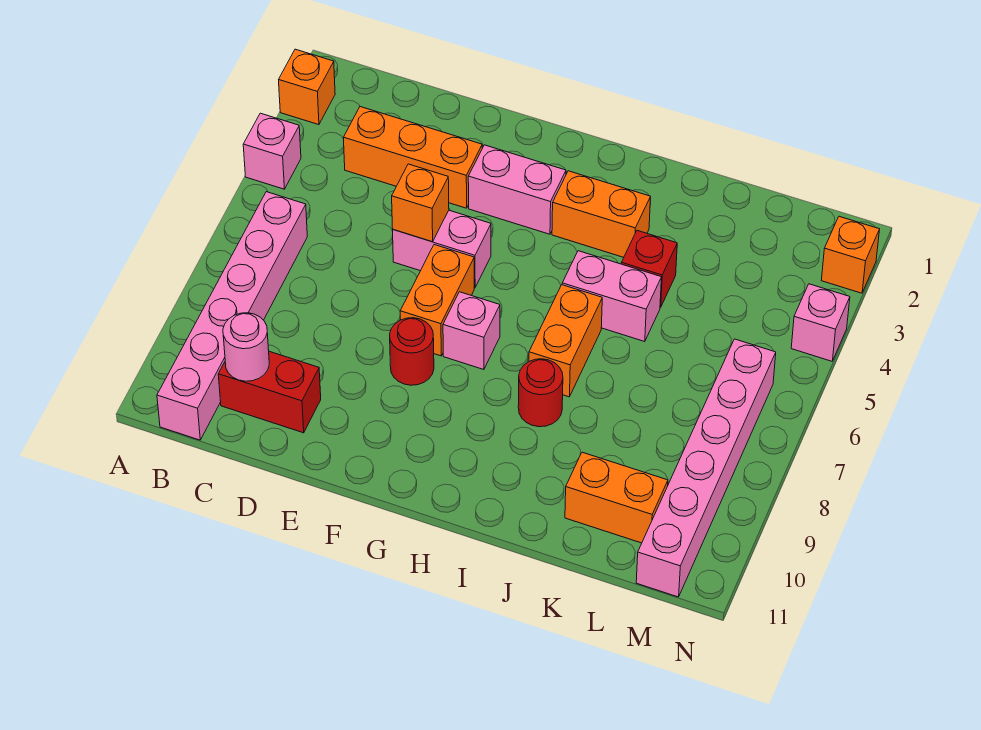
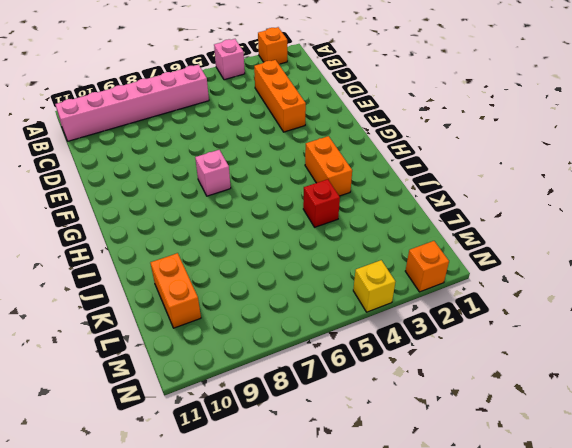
yellow 1x1 brick [353,260,395,312] -> pink 1x1 brick [791,284,850,361]
none -> red 1x2 brick [218,351,321,433]
none -> pink 1x2 brick [393,210,491,288]
none -> pink 1x2 brick [468,145,566,234]

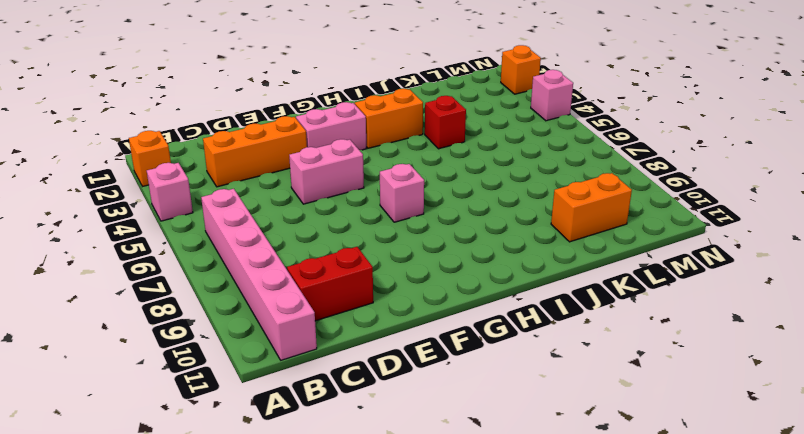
none -> orange 1x2 brick [400,245,474,356]
none -> red 1x1 round brick [390,318,434,385]
none -> pink 1x2 brick [562,251,661,342]

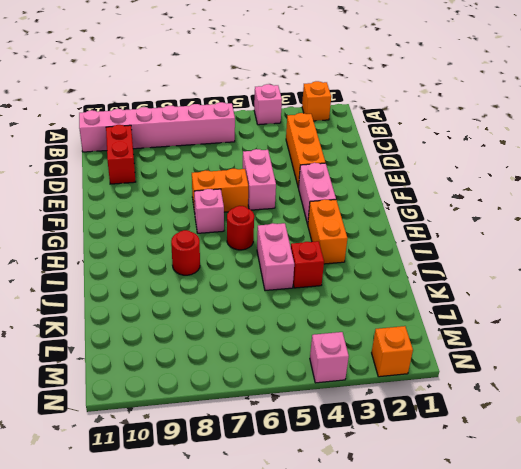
red 1x1 round brick [227,206,254,250] -> red 1x1 round brick moved to [390,318,434,385]
none -> orange 1x2 brick [529,285,602,397]
none -> orange 1x2 brick [565,452,668,543]
none -> pink 1x6 brick [636,339,776,597]

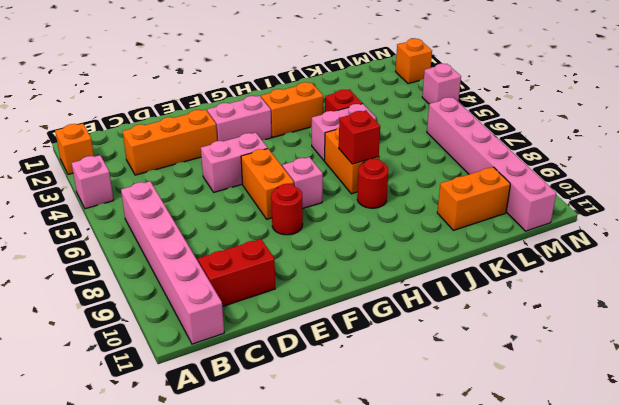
red 1x1 brick [339,111,380,164] -> none
none -> pink 1x1 round brick [223,313,269,381]
none -> orange 1x1 brick [392,164,449,242]

